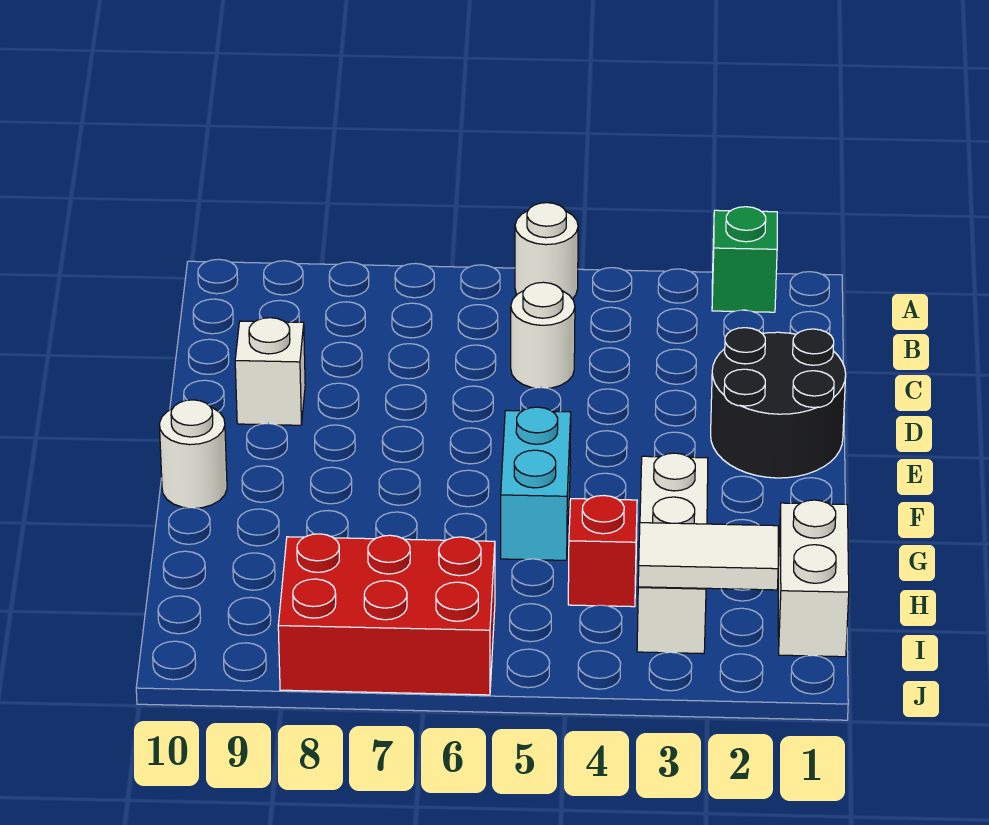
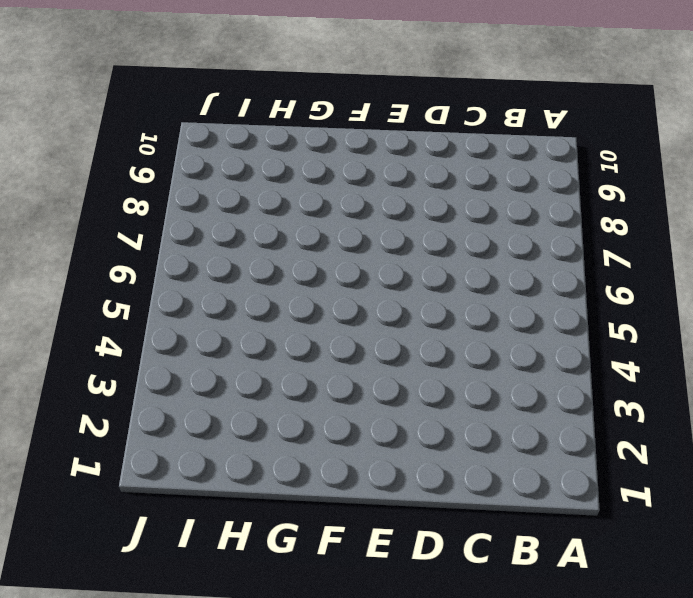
none -> green 1x1 brick [712,207,777,312]
none -> white 1x1 round brick [515,203,578,299]
none -> white 1x1 round brick [511,282,575,388]

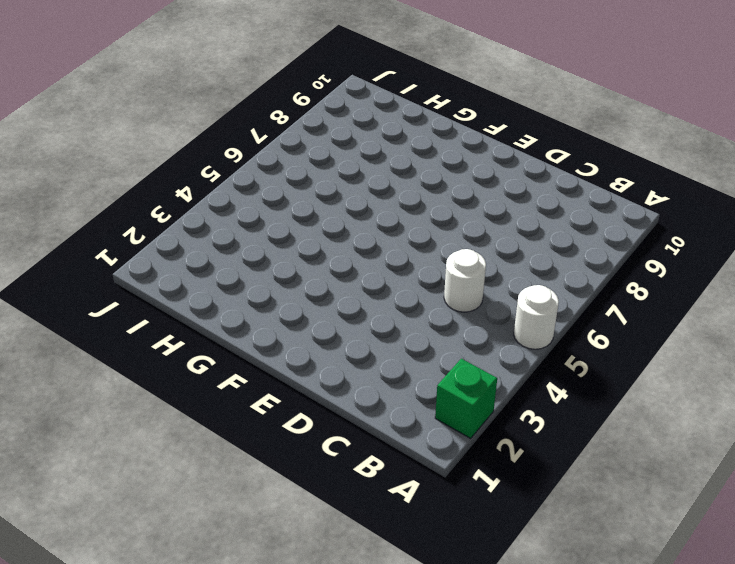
none -> black 2x2 round brick [711,328,846,478]
none -> white 1x1 brick [235,318,305,425]
none -> cyan 1x2 brick [501,407,571,560]

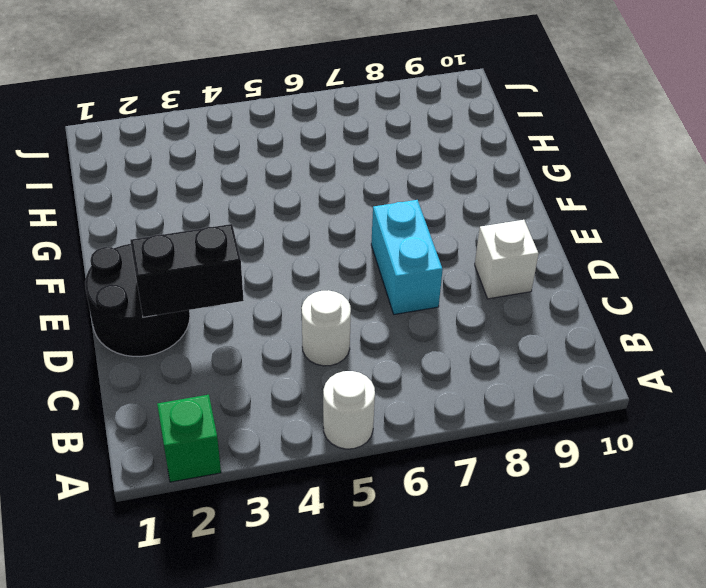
black 1x2 brick [130,224,244,317] -> none
cyan 1x2 brick [371,200,443,314] -> cyan 1x2 brick moved to [501,407,571,560]
none -> white 1x1 round brick [159,400,227,508]
none -> white 1x3 brick [637,453,708,654]
none -> white 1x2 brick [778,500,849,657]

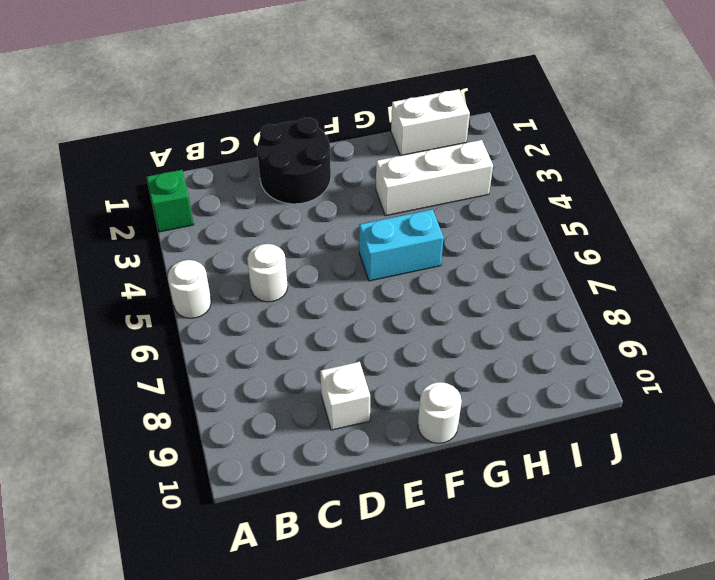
none -> red 1x1 brick [568,495,637,607]
none -> red 2x3 brick [278,534,495,695]
none -> white 1x2 tile [638,523,778,590]

